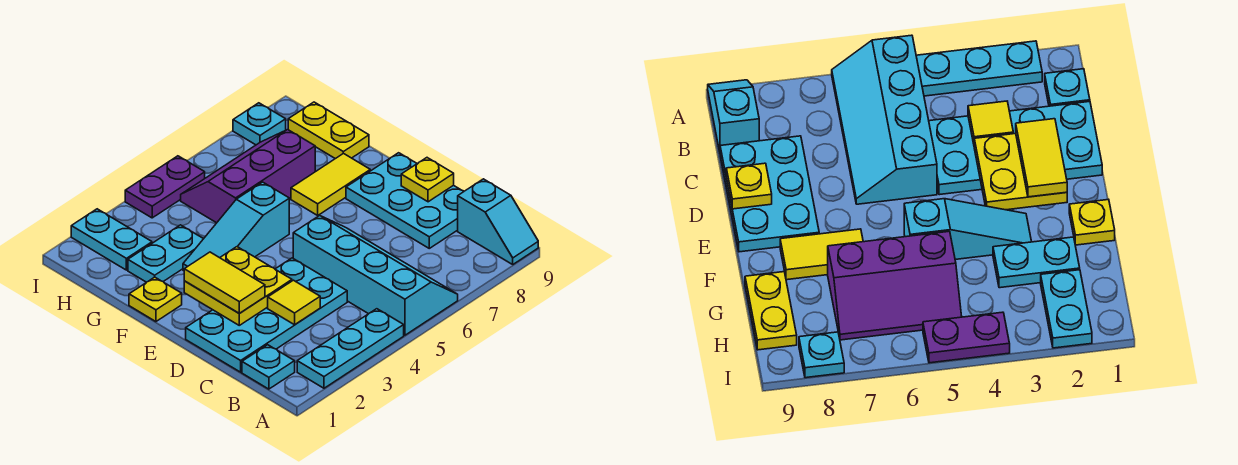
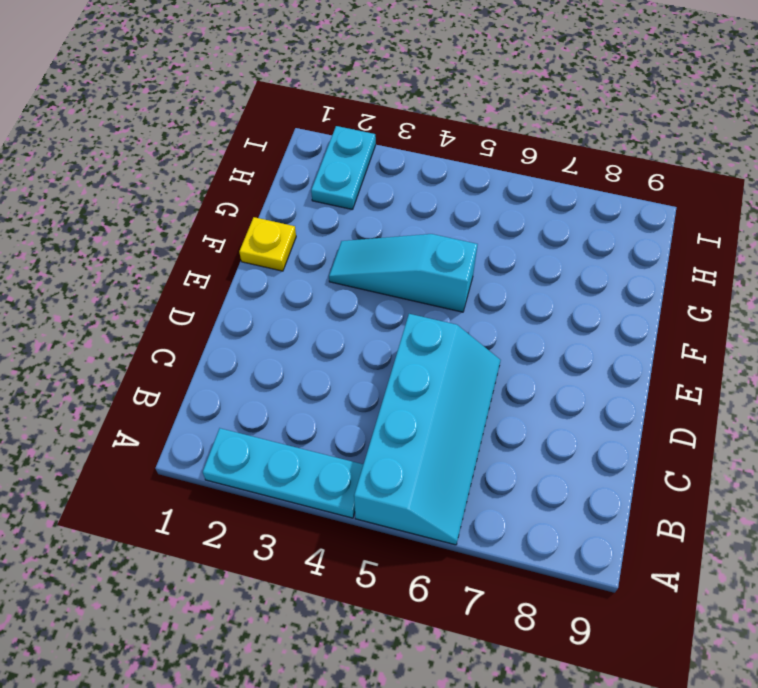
none -> cyan 1x2 slope [458,179,538,264]
none -> cyan 1x1 plate [242,345,295,389]
none -> cyan 2x4 plate [186,258,347,372]

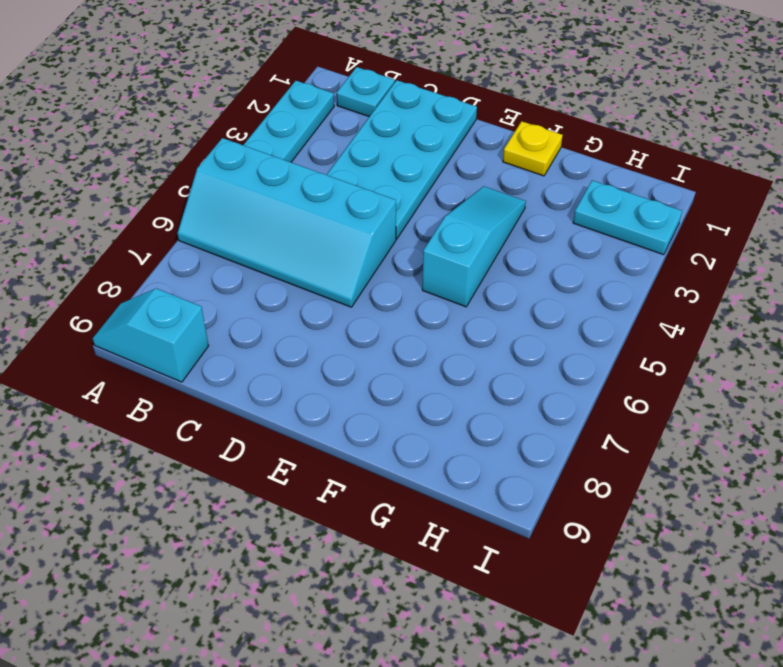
none -> cyan 2x3 plate [346,153,464,248]
none -> yellow 1x2 tile [291,153,370,215]
none -> cyan 1x2 plate [128,225,203,282]

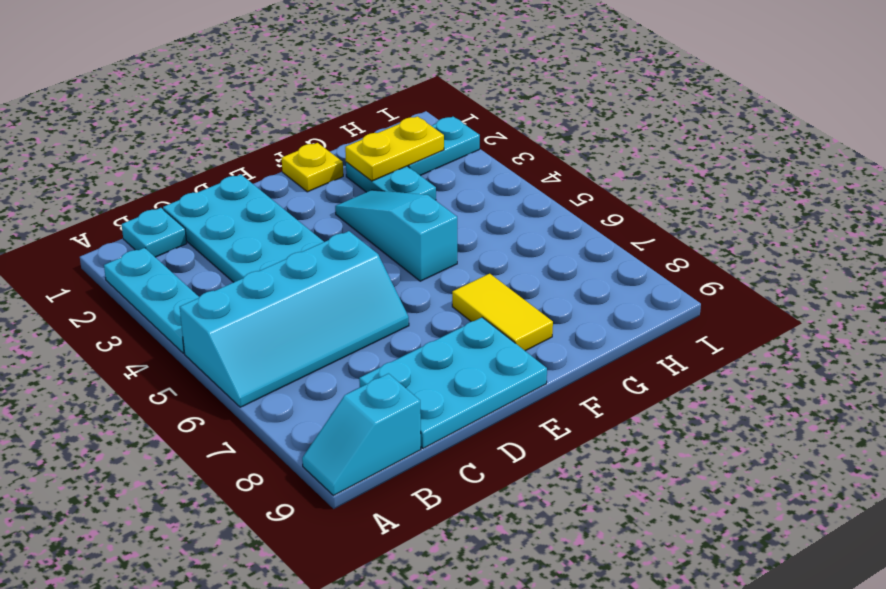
yellow 1x2 plate [345,116,444,181] -> yellow 1x2 plate moved to [288,102,369,159]
none -> purple 2x3 slope [181,130,315,223]
none -> purple 1x2 plate [125,156,205,218]
none -> cyan 1x1 plate [233,103,286,145]

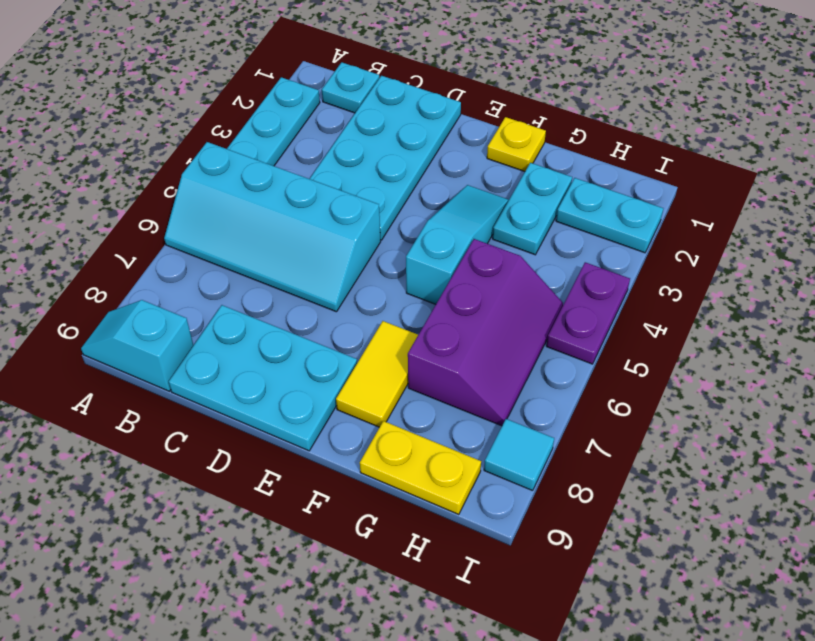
cyan 1x1 tile [484,419,554,491] -> cyan 1x1 plate [233,103,286,145]
none -> yellow 1x1 tile [268,280,320,325]
none -> yellow 2x2 plate [184,247,292,325]
none -> yellow 1x1 plate [401,158,454,202]

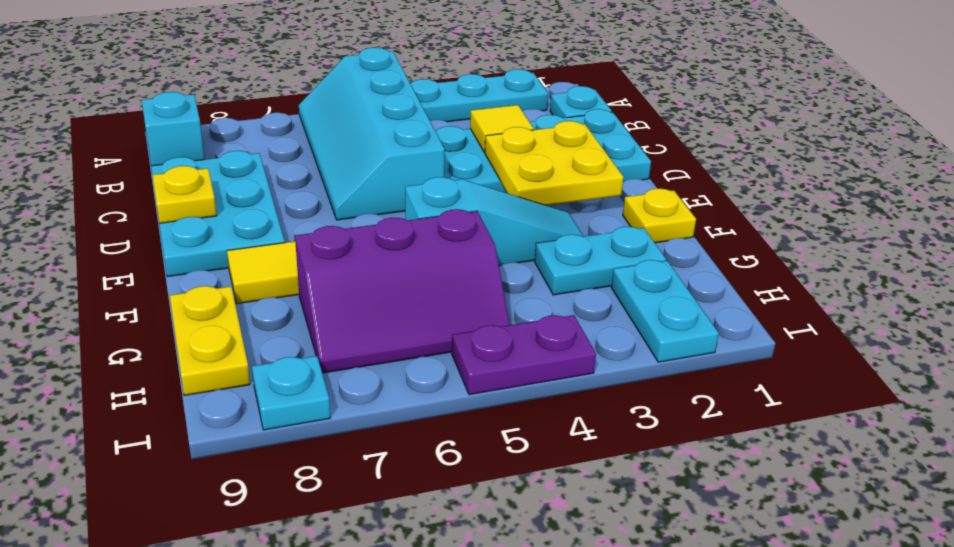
none -> yellow 1x2 tile [184,252,265,313]

